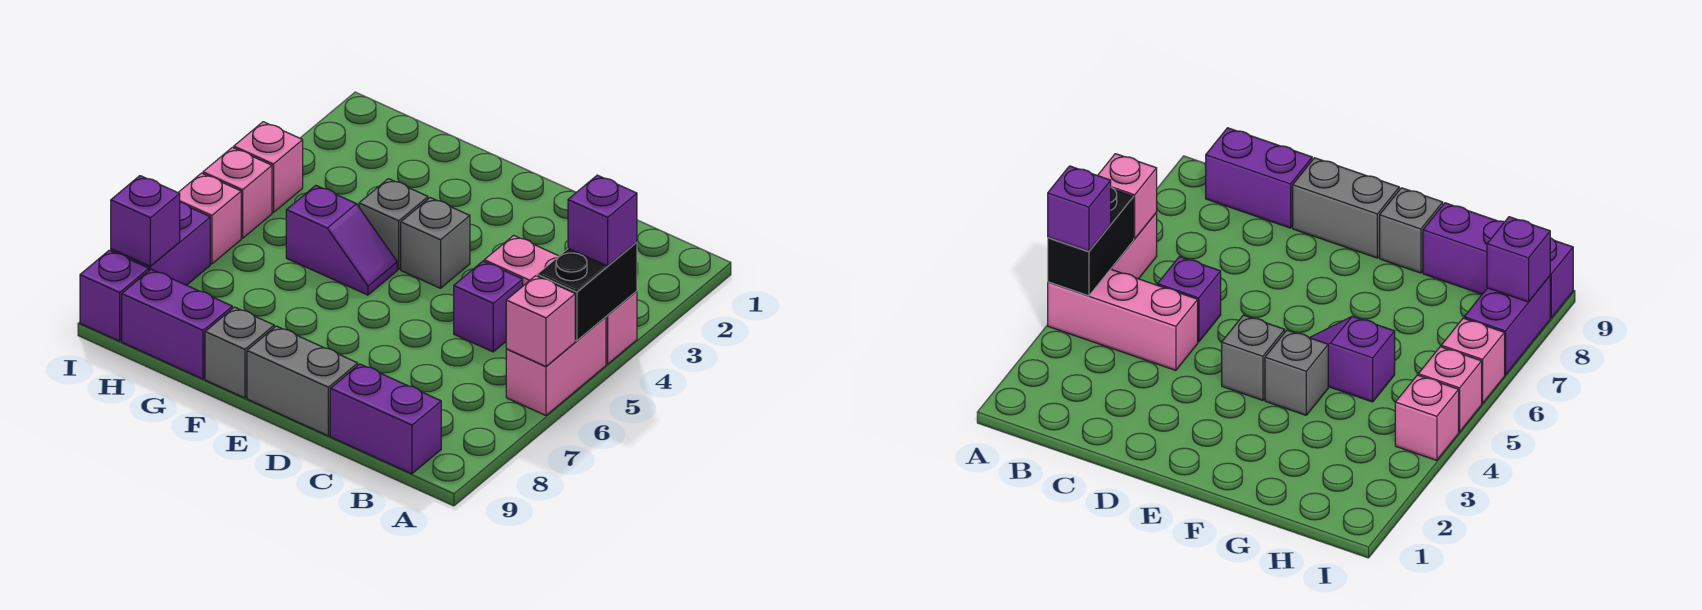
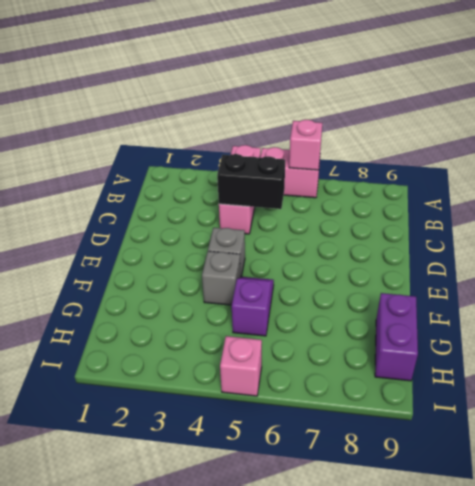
black 1x2 brick [217,154,285,209] -> black 1x2 brick moved to [537,242,637,341]
none -> purple 1x2 brick [330,364,441,474]
none -> purple 1x1 brick [454,261,523,352]
none -> grey 1x2 brick [247,326,358,436]

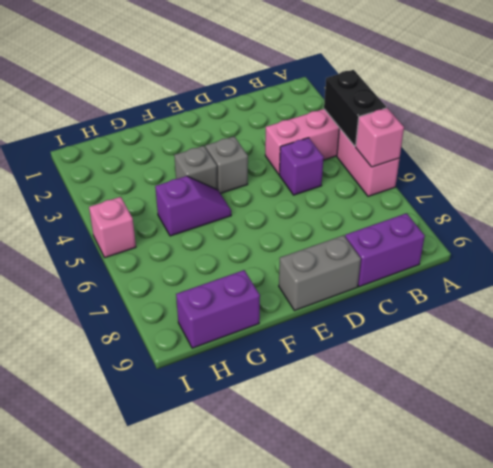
none -> grey 1x1 brick [205,307,274,398]
none -> pink 1x1 brick [234,122,303,213]
none -> pink 1x1 brick [178,173,241,264]

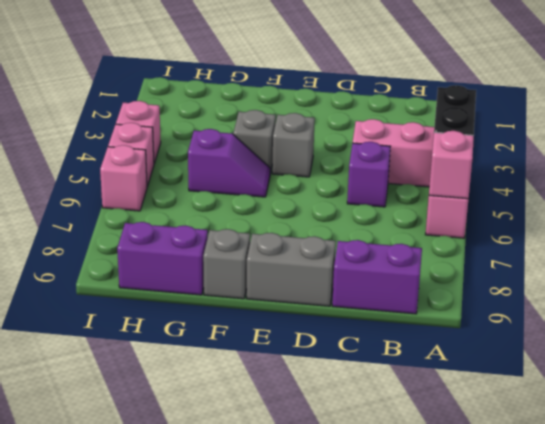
none -> purple 1x2 brick [111,202,210,285]
none -> purple 1x1 brick [80,250,149,341]
none -> purple 1x1 brick [111,176,180,266]

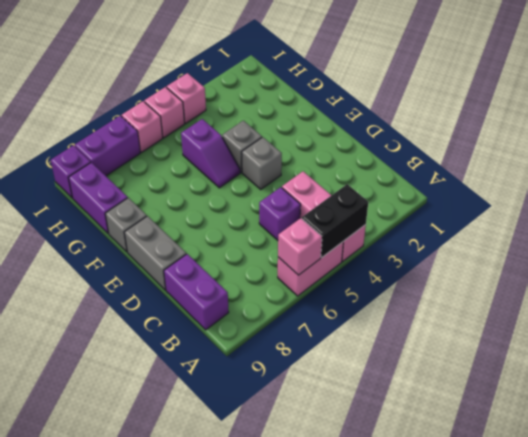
none -> purple 1x1 brick [111,176,180,266]
none -> purple 1x1 brick [568,175,637,266]

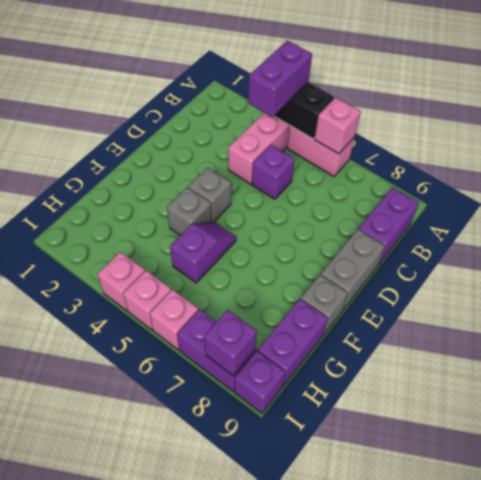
purple 1x2 brick [248,40,312,117] -> purple 1x1 brick [568,175,637,266]

